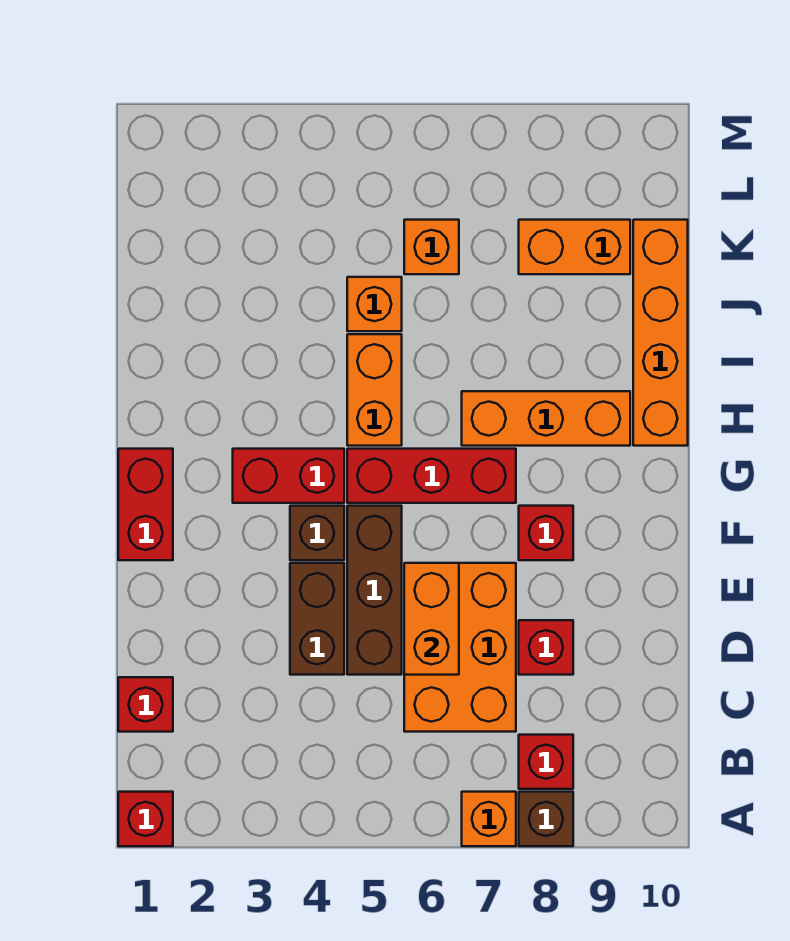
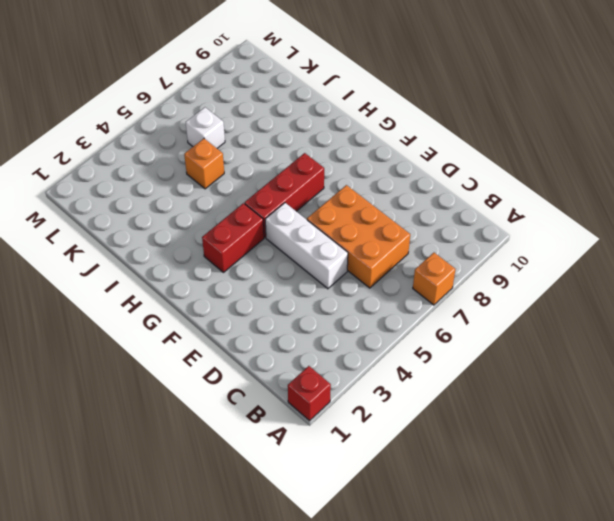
white 1x3 brick [265,203,348,289] -> brown 1x3 brick [347,506,402,675]
white 1x1 brick [186,107,225,148] -> orange 1x1 brick [404,220,459,274]
none -> brown 1x1 brick [519,792,573,846]
none -> red 1x1 brick [519,735,573,789]
none -> red 1x1 brick [118,677,173,732]

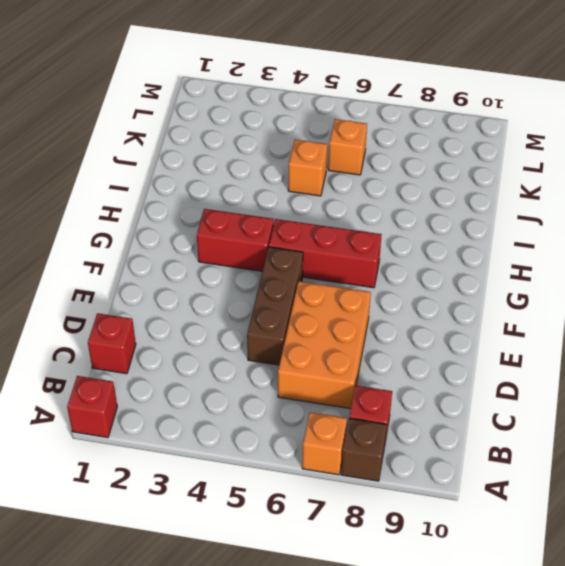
none -> brown 1x2 brick [290,563,344,675]
none -> red 1x1 brick [519,620,573,675]
none -> red 1x2 brick [118,449,173,560]

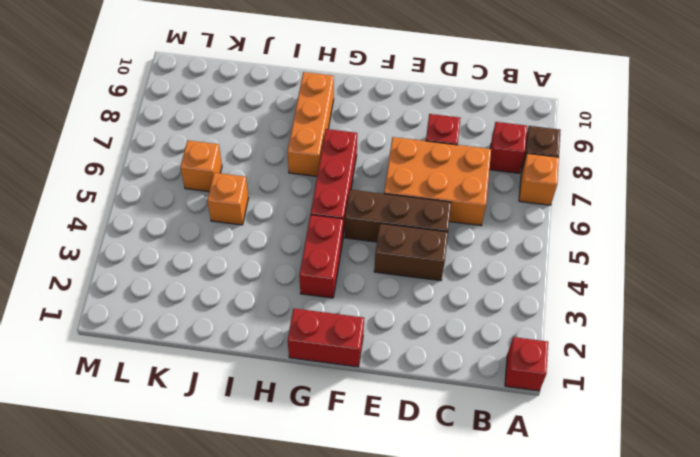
none -> red 1x1 brick [118,677,173,732]
none -> brown 1x1 brick [290,506,344,560]
none -> red 1x1 brick [519,506,573,560]

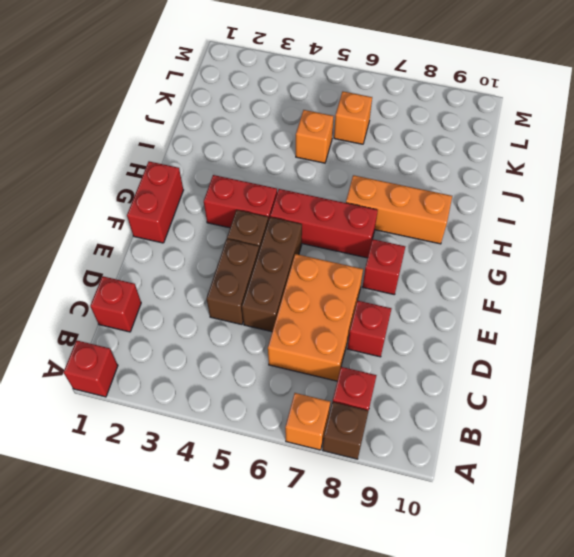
none -> orange 1x2 brick [347,334,402,446]
none -> orange 1x4 brick [633,220,688,446]
none -> orange 1x2 brick [519,220,630,274]

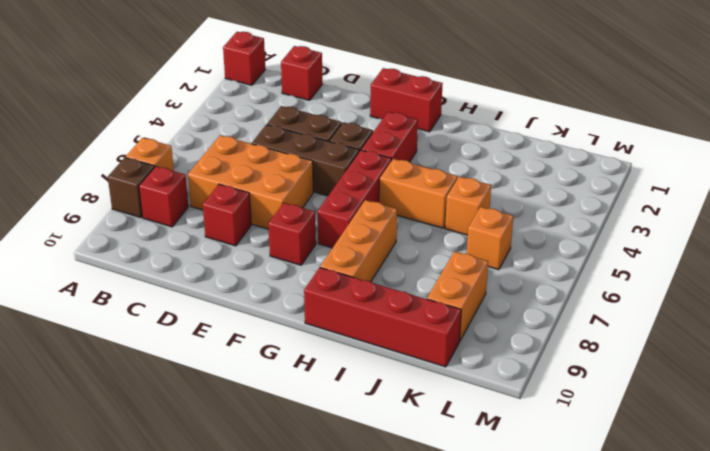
red 1x4 brick [304,268,461,367] -> orange 1x4 brick [633,220,688,446]
none -> orange 1x2 brick [404,563,459,675]

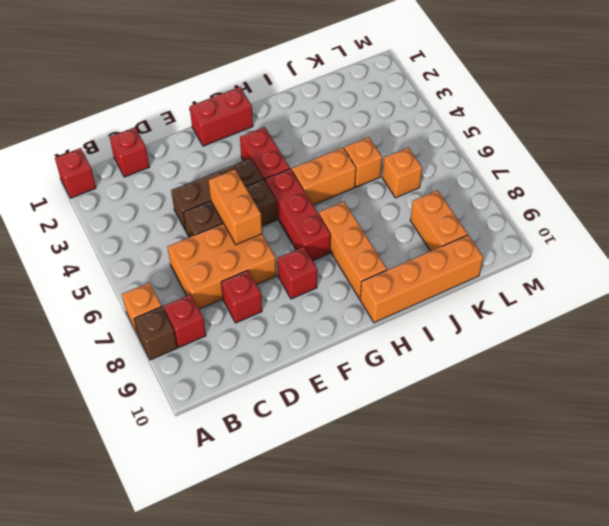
orange 1x2 brick [208,169,262,245] -> orange 1x2 brick turned to [404,563,459,675]

